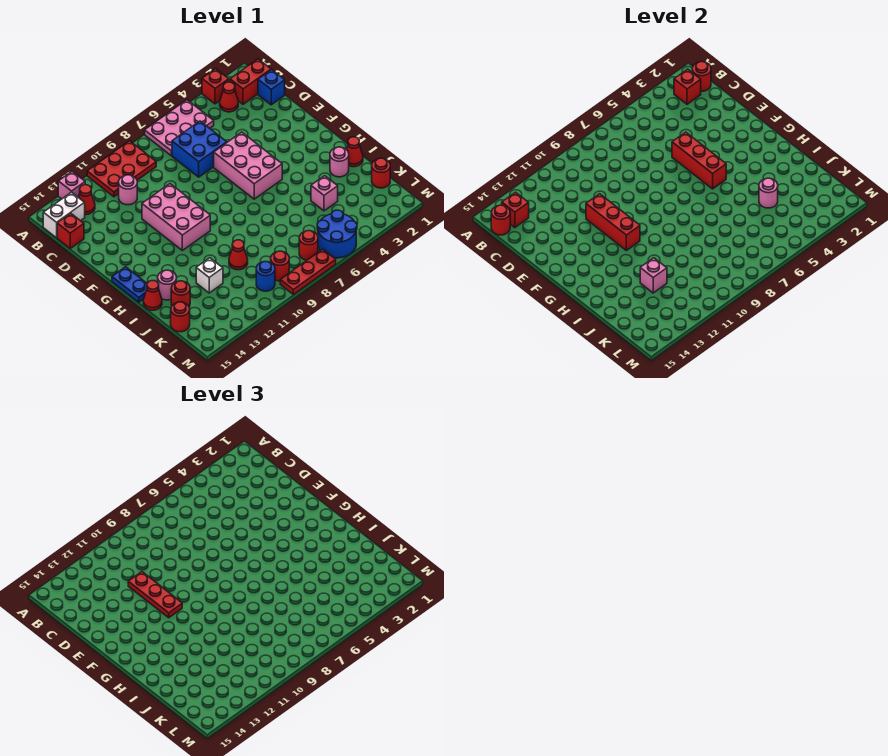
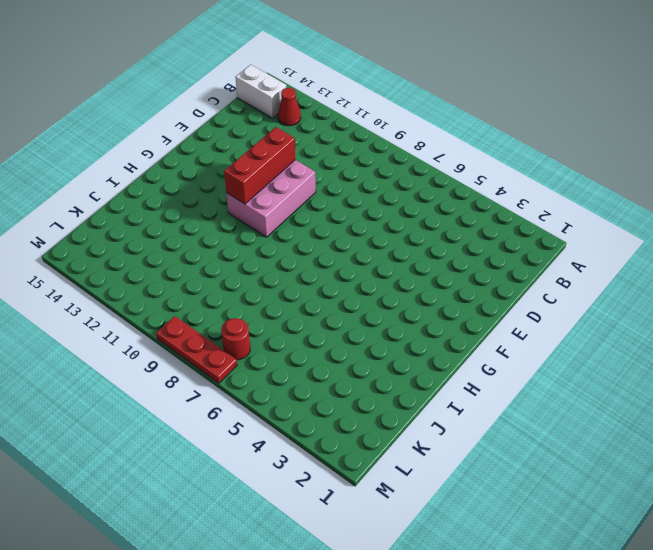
none -> red 1x1 brick [202,69,229,104]
none -> pink 2x3 plate [145,100,214,156]
none -> red 2x3 plate [87,141,156,197]
none -> pink 1x1 brick [58,171,85,199]

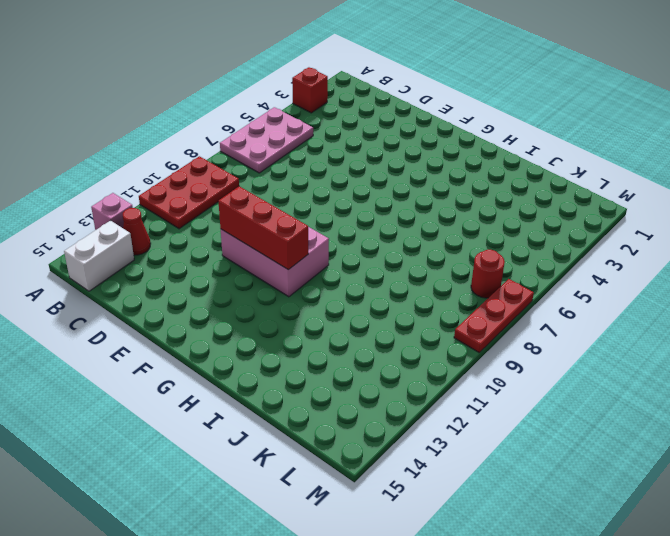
none -> red 1x2 brick [230,59,271,104]
none -> red 1x1 cone [220,82,238,112]
none -> blue 1x1 brick [258,70,285,105]
none -> blue 2x2 brick [172,121,227,177]

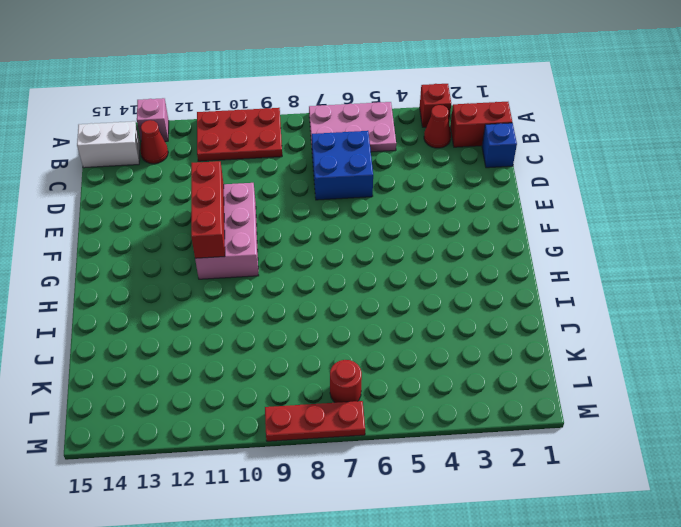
none -> pink 1x1 round brick [119,175,137,205]
none -> red 1x1 brick [57,213,84,248]
none -> pink 2x3 brick [214,132,282,199]
none -> blue 1x2 plate [112,267,147,302]

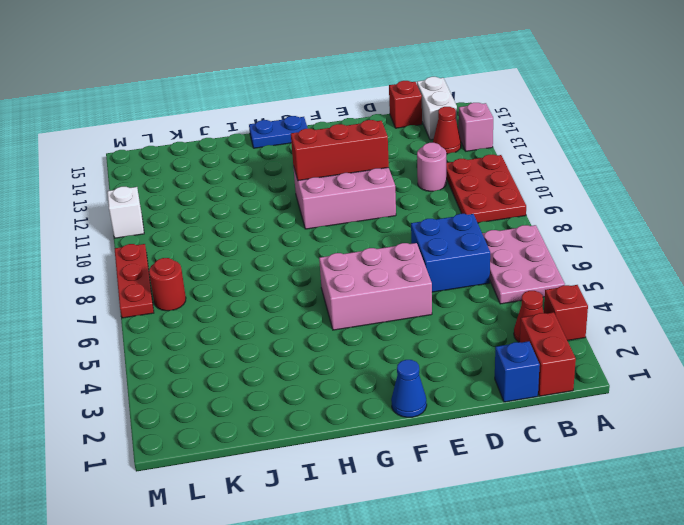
blue 1x1 cone [391,360,427,417] -> none
white 1x1 brick [107,187,144,238] -> white 1x1 brick moved to [196,258,223,293]
none -> red 1x1 cone [346,137,363,167]
none -> pink 1x1 round brick [330,147,349,177]
none -> pink 1x1 round brick [158,270,176,300]
none -> red 1x1 cone [143,281,162,310]

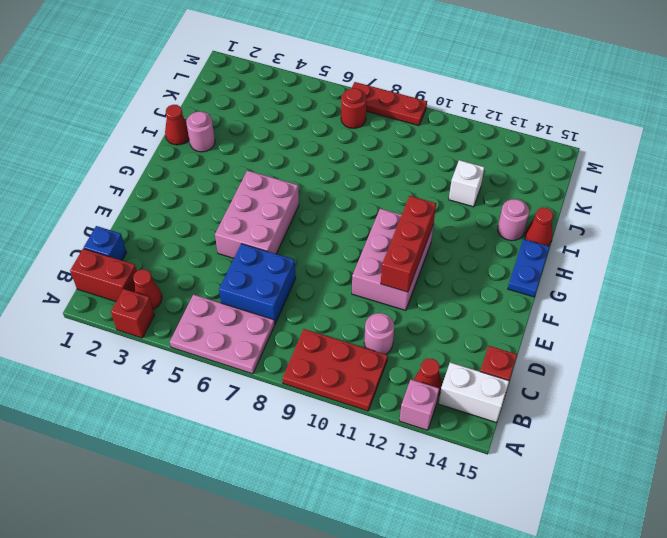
none -> pink 1x1 brick [311,176,338,211]
none -> red 1x1 cone [229,240,248,270]
none -> red 1x1 round brick [171,281,190,306]
none -> red 1x1 round brick [372,158,390,188]

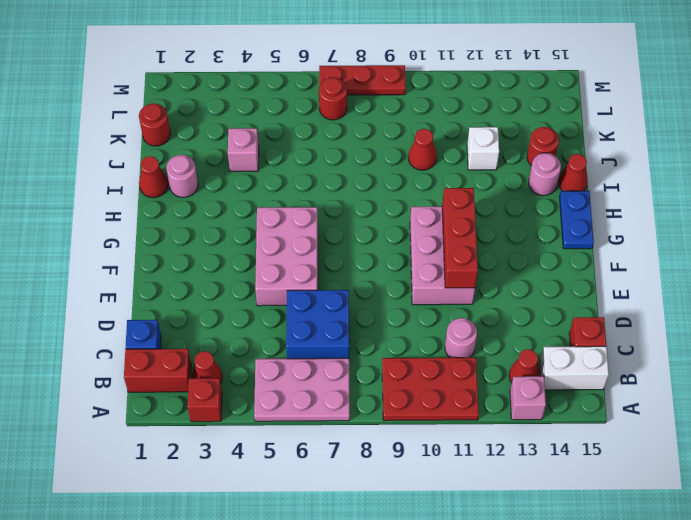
none -> red 1x1 round brick [171,302,190,332]
none -> blue 2x2 round brick [317,210,357,258]
none -> red 1x1 round brick [271,251,289,281]
none -> blue 1x1 round brick [256,262,275,291]

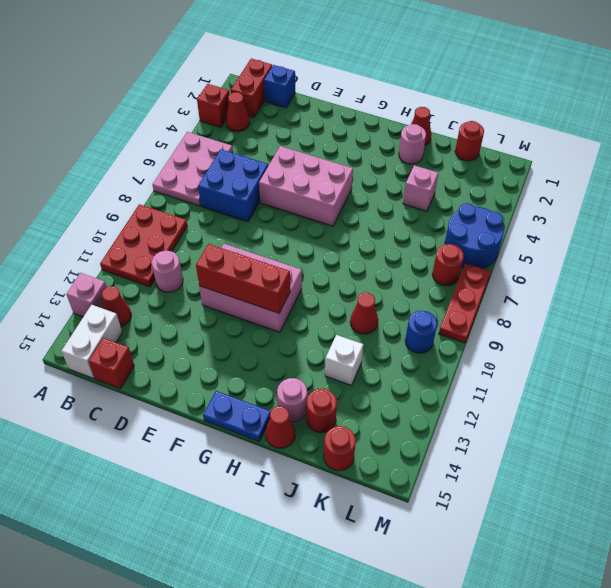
none -> red 1x1 round brick [271,251,289,281]
none -> red 1x1 round brick [692,62,711,91]
none -> red 1x1 brick [674,69,701,104]
none -> red 1x1 brick [502,192,529,228]

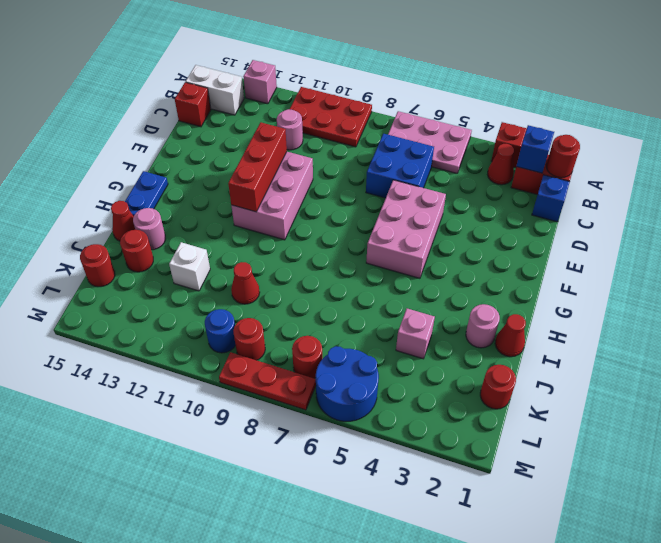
blue 1x1 brick [516,125,554,173] -> red 1x1 brick [674,69,701,104]
none -> red 1x1 cone [78,185,95,215]
none -> red 1x1 brick [502,192,529,228]
none -> red 1x1 round brick [491,205,510,235]
none -> red 1x3 brick [672,132,726,189]

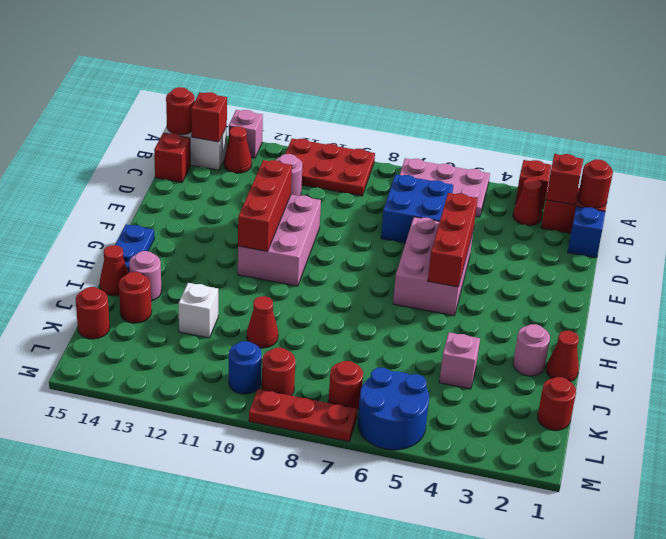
none -> pink 1x1 round brick [759,178,778,208]
none -> pink 1x1 brick [640,258,667,293]
none -> red 1x3 plate [128,572,182,618]

